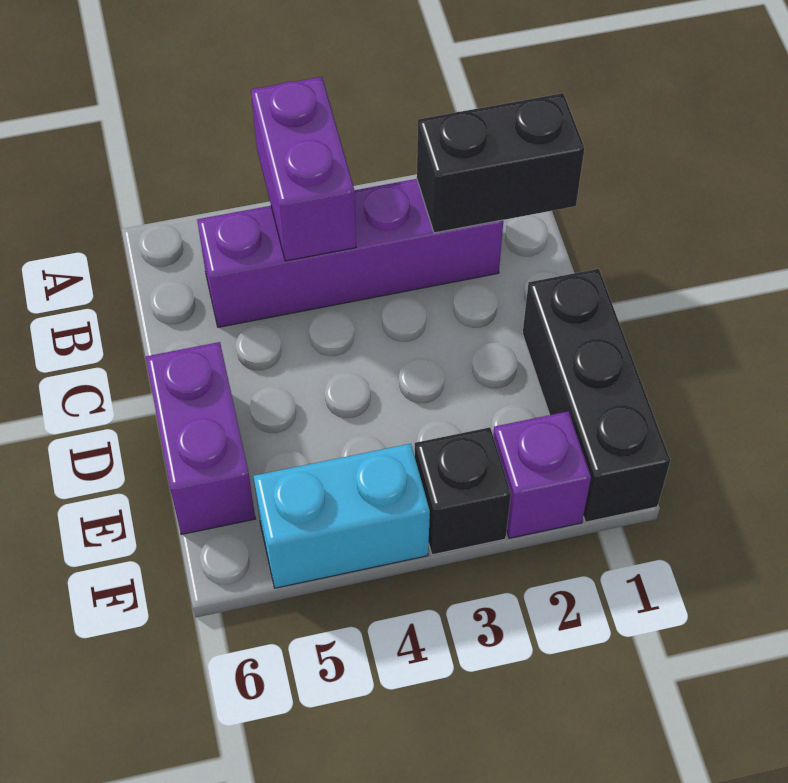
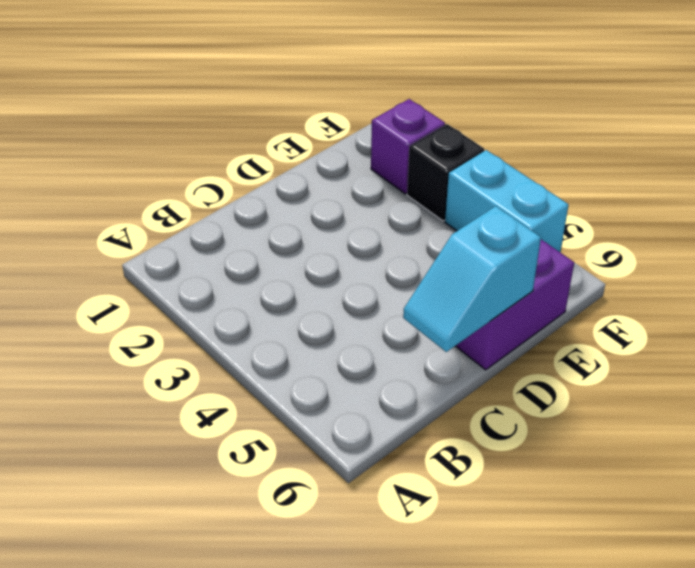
cyan 1x2 slope [403,206,541,352] -> none
none -> purple 1x4 brick [197,179,504,327]
none -> black 1x3 brick [523,269,670,522]

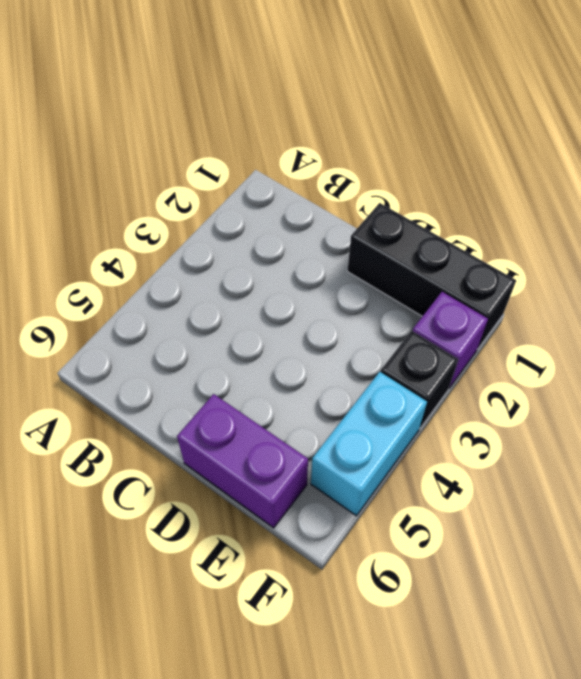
none -> purple 1x4 brick [197,179,504,327]
none -> purple 1x2 brick [251,77,356,261]

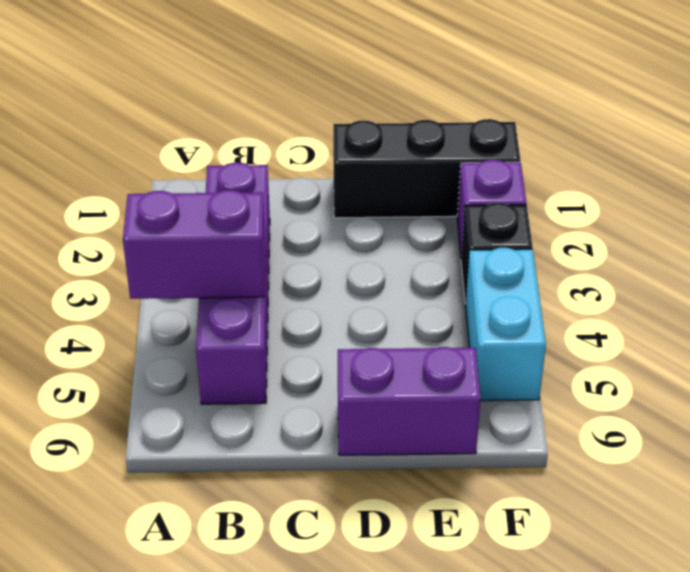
none -> black 1x2 brick [417,93,584,233]

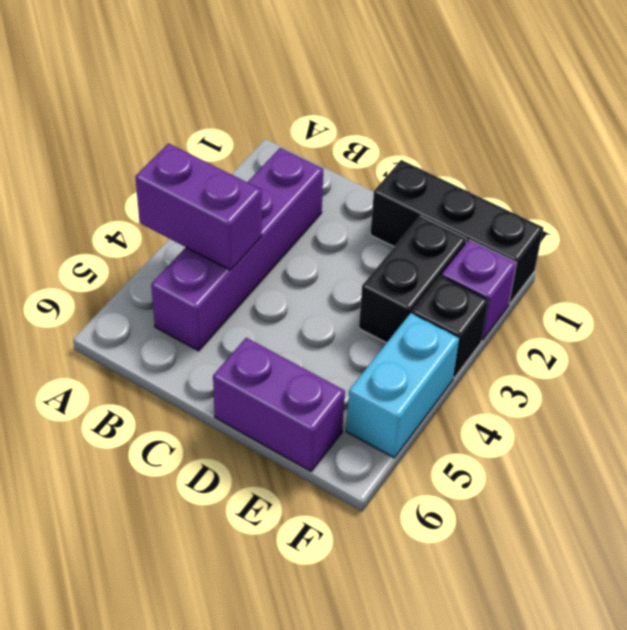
black 1x2 brick [359,216,467,343] -> black 1x2 brick moved to [417,93,584,233]

